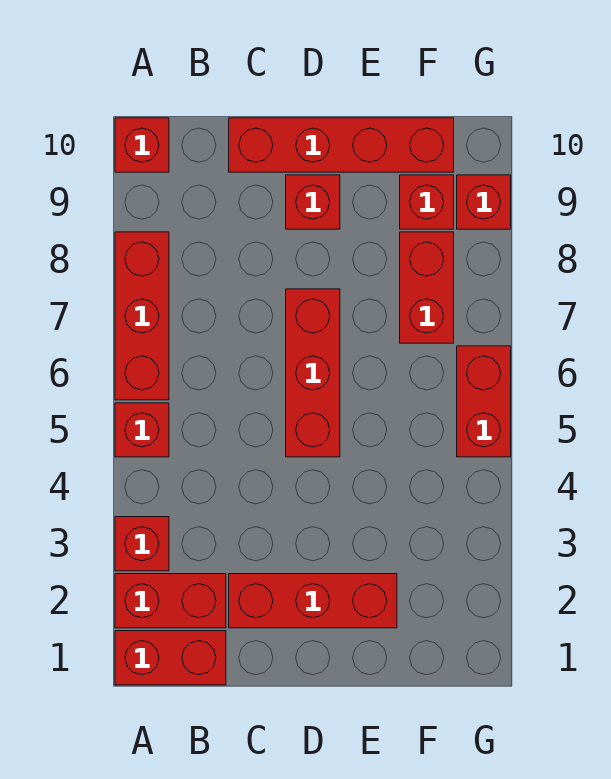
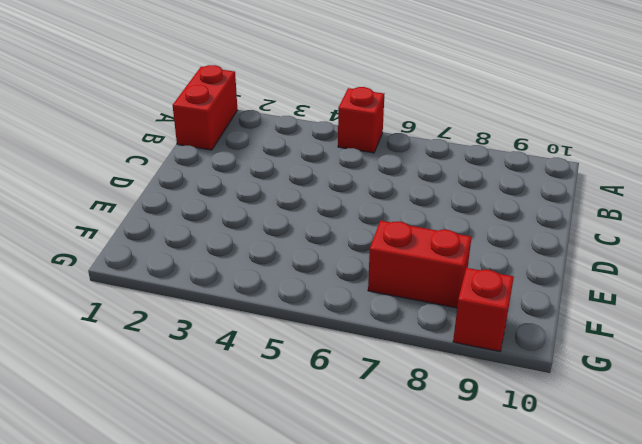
none -> red 1x2 brick [115,574,226,628]
none -> red 1x1 brick [115,517,169,571]
none -> red 1x3 brick [115,232,169,400]

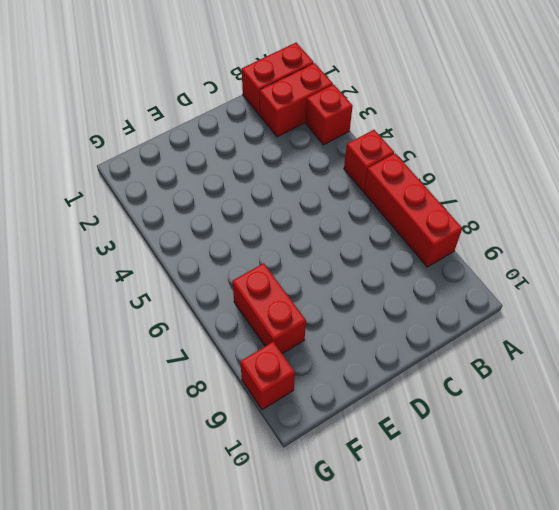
none -> red 1x1 brick [115,118,169,172]
none -> red 1x3 brick [229,574,397,628]
none -> red 1x4 brick [229,118,454,172]

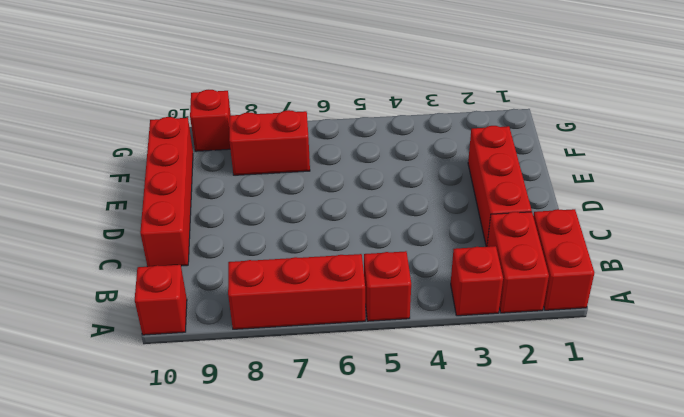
none -> red 1x3 brick [286,289,340,457]
none -> red 1x1 brick [286,175,340,229]
none -> red 1x1 brick [400,175,454,229]

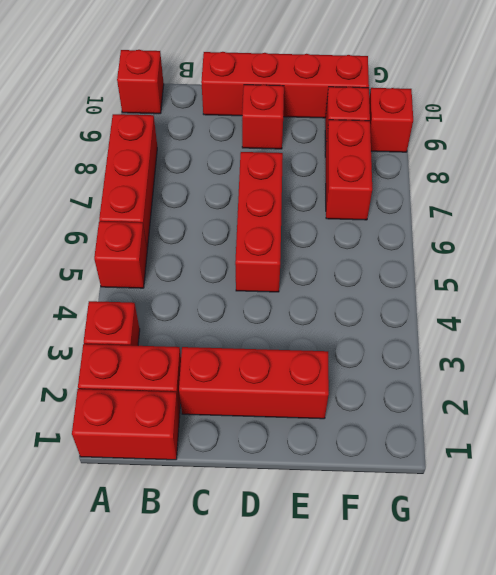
none -> red 1x2 brick [457,346,511,457]

